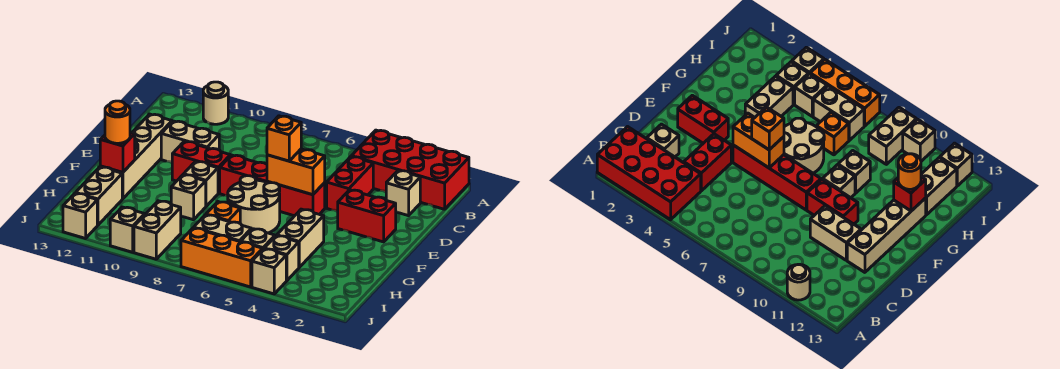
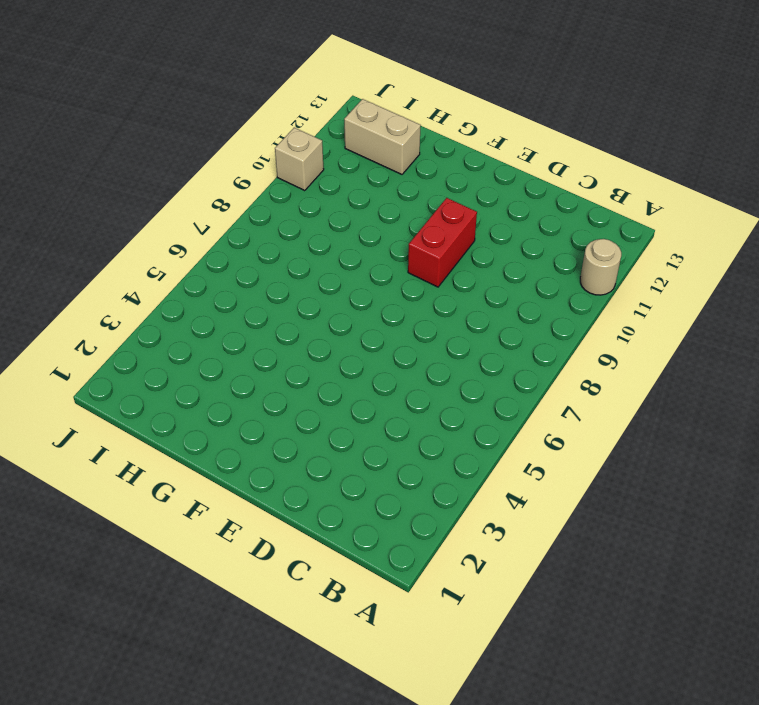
none -> red 2x4 brick [351,130,469,209]
none -> tan 1x1 brick [386,170,420,216]
none -> red 1x2 brick [327,157,373,212]

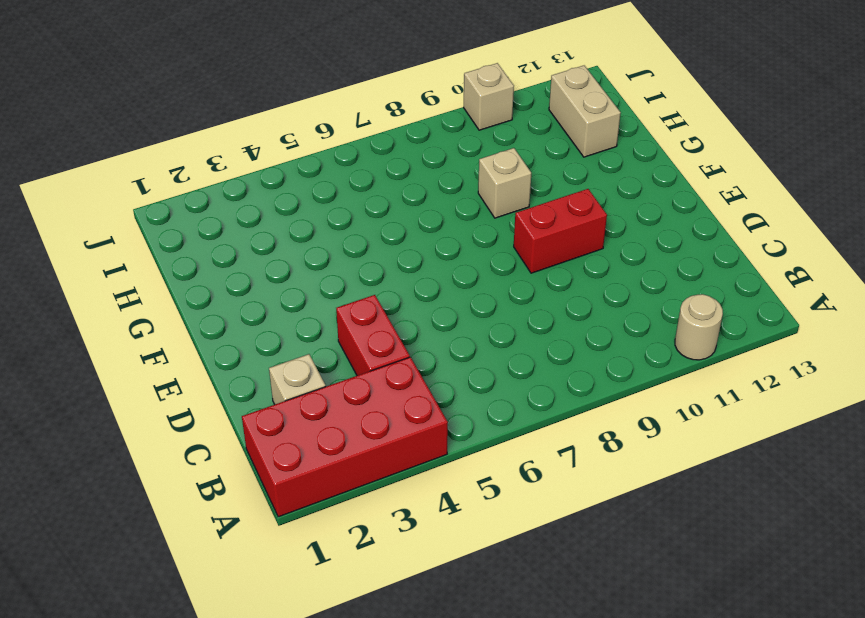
none -> tan 1x2 brick [161,121,219,163]
none -> tan 1x4 brick [100,114,172,199]
none -> red 1x2 brick [338,190,396,242]

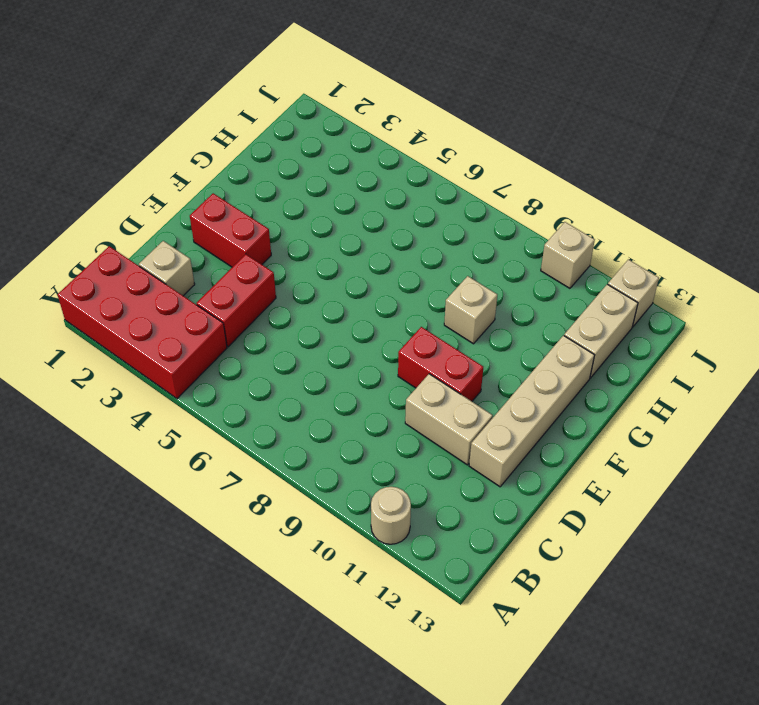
none -> red 1x4 brick [220,155,325,216]
none -> tan 2x2 round brick [228,176,280,233]
none -> tan 1x1 brick [184,161,218,206]

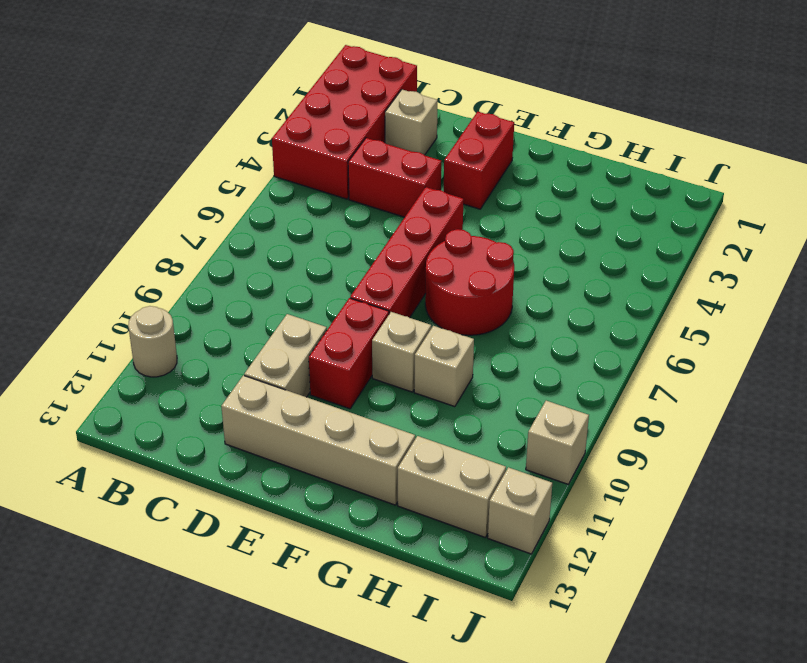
red 2x2 round brick [425,229,514,335] -> tan 2x2 round brick [228,176,280,233]
none -> tan 1x2 brick [277,209,324,267]
none -> orange 1x1 brick [206,202,240,223]
none -> tan 1x1 brick [264,236,299,281]

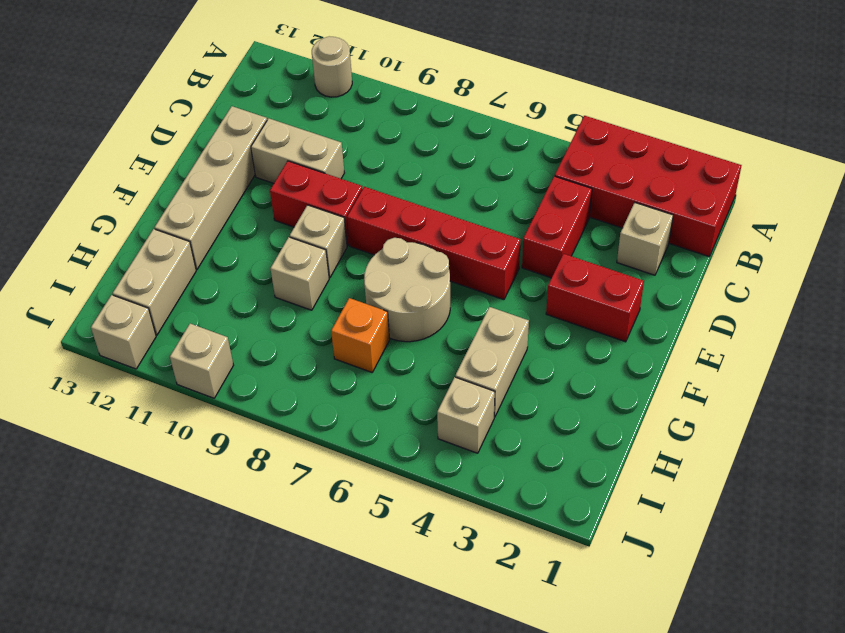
none -> tan 1x1 brick [241,229,275,249]
none -> tan 1x2 brick [194,215,251,242]
none -> tan 1x2 brick [134,201,181,259]

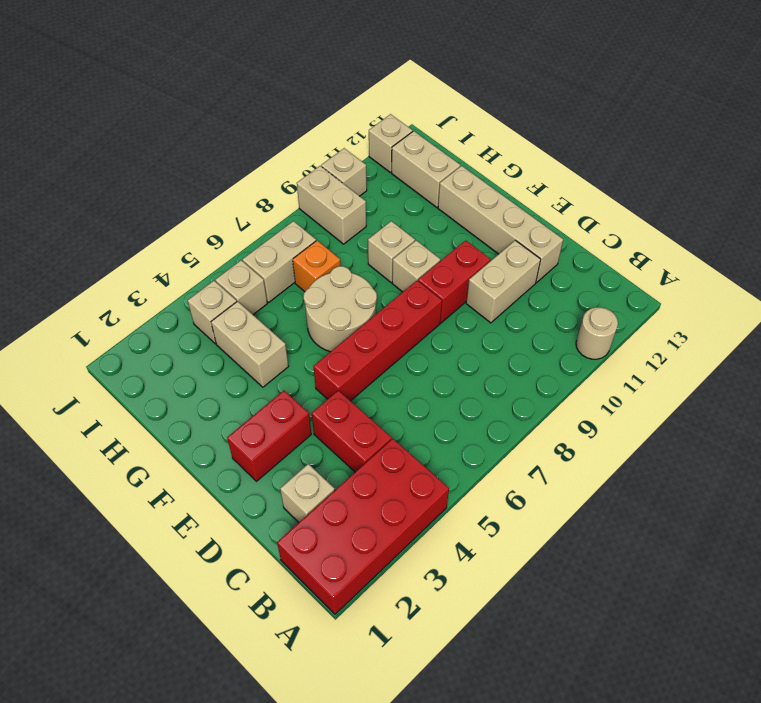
none -> tan 1x1 brick [252,249,286,294]
none -> orange 1x3 brick [181,228,263,287]
none -> orange 1x2 brick [267,149,325,195]

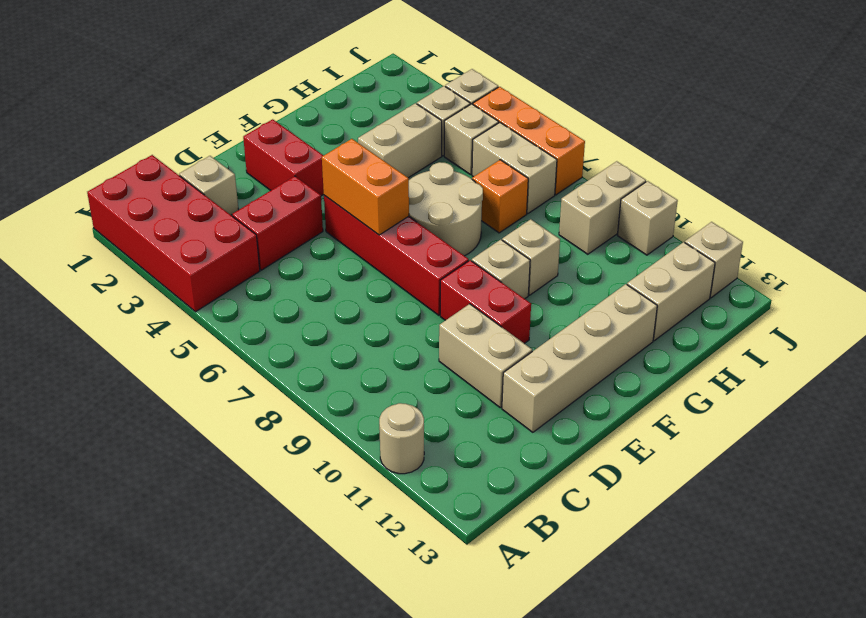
none -> red 1x1 brick [100,132,135,172]
none -> orange 1x1 brick [267,116,301,161]
none -> orange 1x1 round brick [105,101,130,143]

